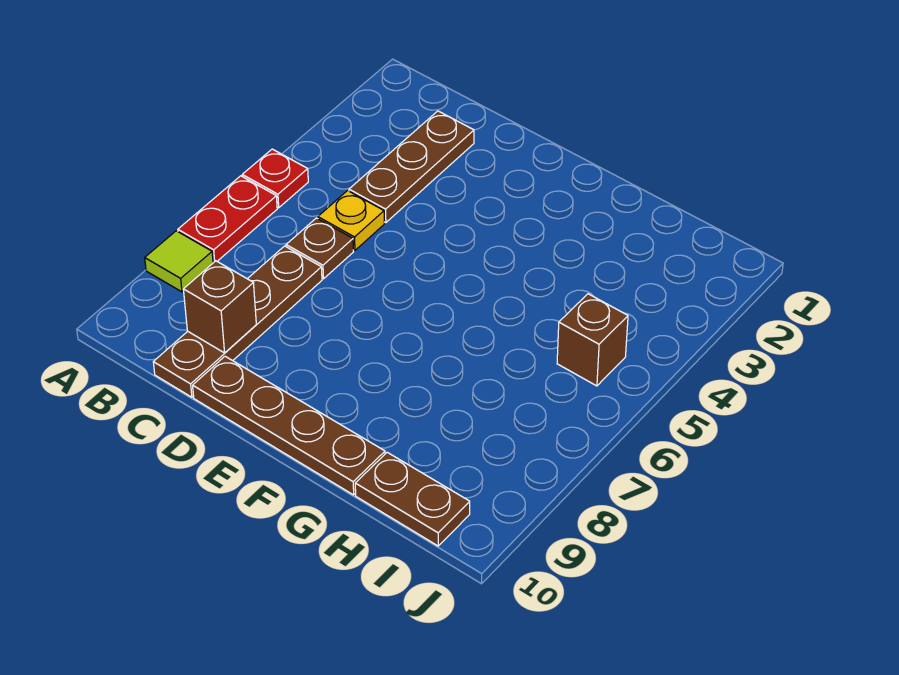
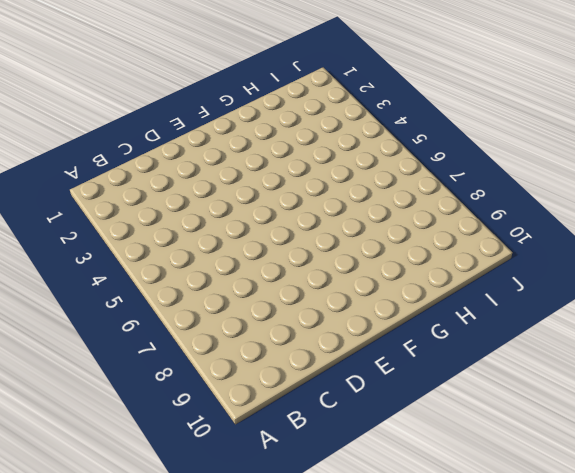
none -> red 1x1 plate [242,149,308,208]
none -> red 1x2 plate [178,176,277,263]

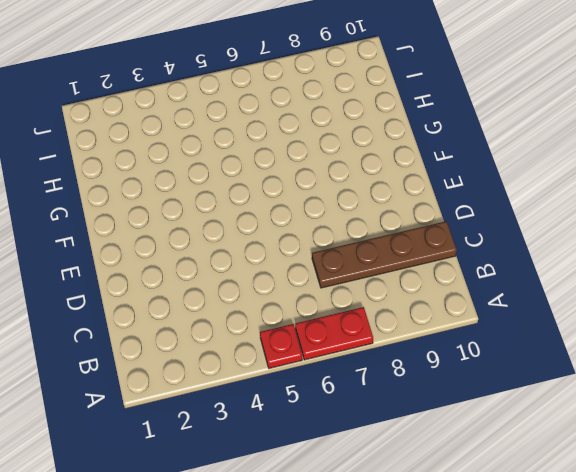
none -> lime 1x1 tile [145,231,213,292]
none -> brown 1x3 plate [349,111,474,223]

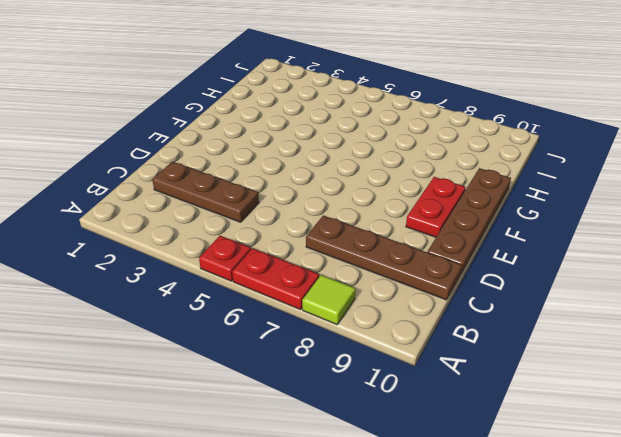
red 1x2 plate [406,177,465,237] -> none
none -> yellow 1x1 plate [318,191,384,250]
none -> brown 1x1 plate [286,218,354,279]

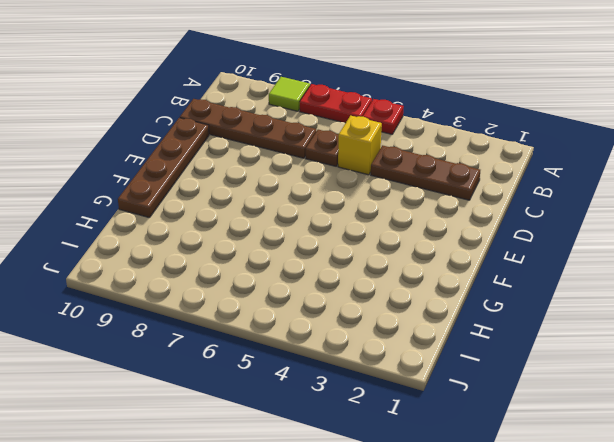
yellow 1x1 brick [338,116,382,175] -> yellow 1x1 plate [318,191,384,250]
none -> brown 1x2 plate [355,452,470,546]
none -> brown 1x1 brick [557,294,628,386]

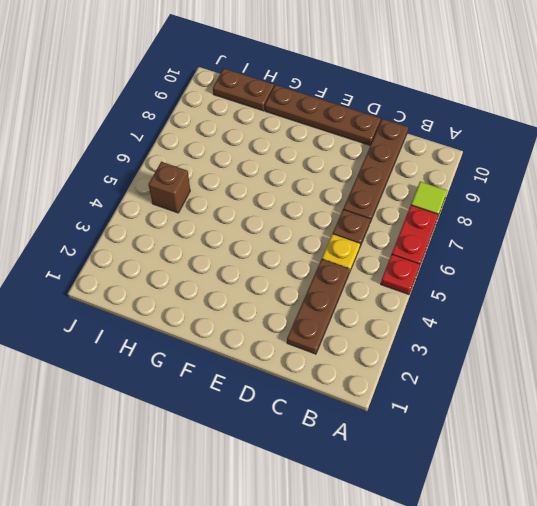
none -> brown 1x1 brick [183,261,256,353]

